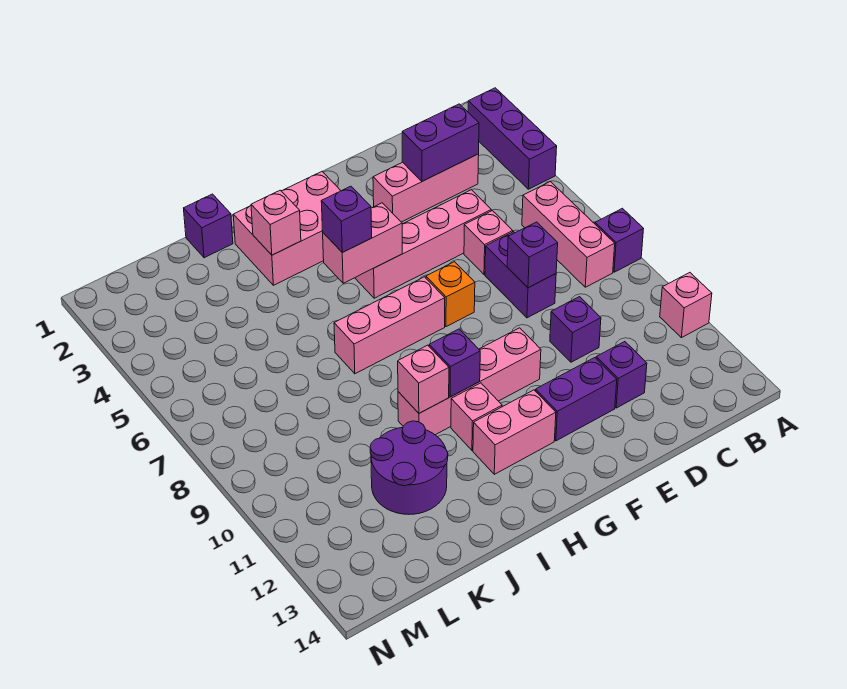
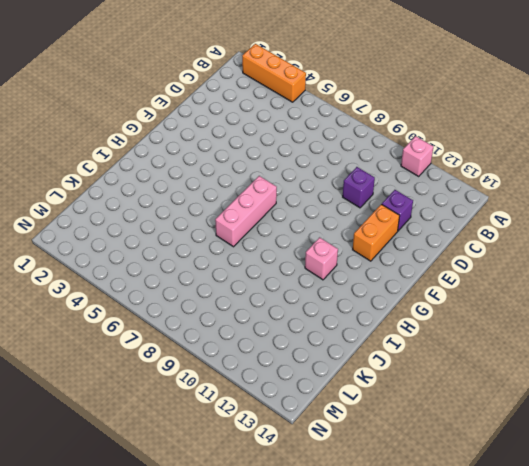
orange 1x3 brick [242,44,306,102] -> purple 1x3 brick [468,88,557,189]
orange 1x2 brick [353,204,400,261] -> purple 1x2 brick [536,358,617,441]
none -> purple 1x1 brick [595,208,643,272]
none -> pink 1x3 brick [522,182,615,287]
none -> pink 1x3 brick [373,154,479,222]

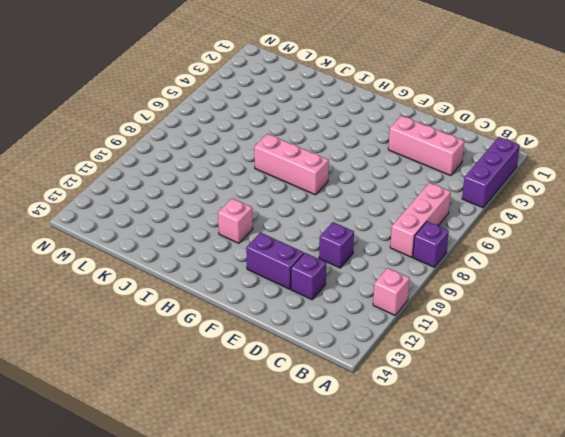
none -> pink 1x4 brick [355,190,491,298]
none -> pink 1x1 brick [464,211,513,275]
none -> purple 1x2 brick [485,232,556,318]

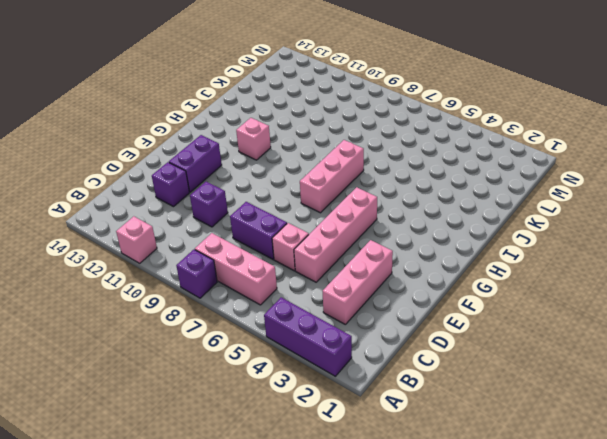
none -> orange 1x1 brick [426,262,475,327]
none -> pink 1x4 brick [398,328,541,435]
none -> pink 2x3 brick [233,172,341,285]

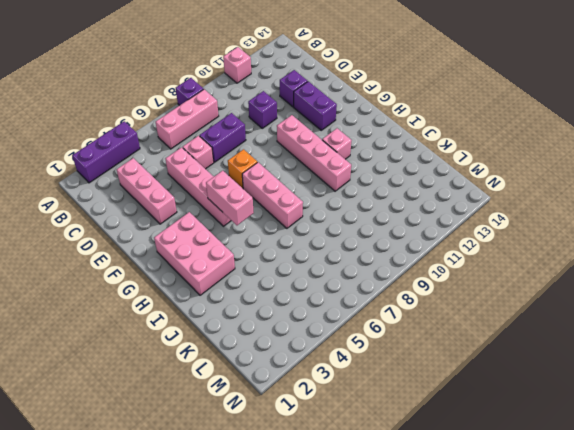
none -> pink 1x2 brick [473,390,556,474]
none -> purple 1x1 brick [184,194,233,258]
none -> purple 2x2 round brick [370,421,448,514]

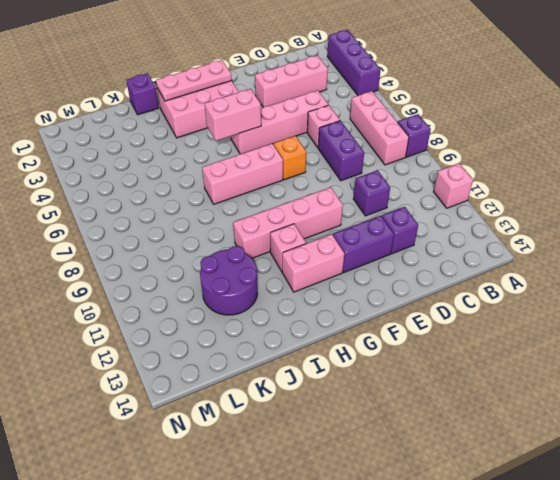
pink 1x3 plate [156,60,232,101] -> none
none -> purple 1x2 brick [402,104,479,181]
none -> purple 1x1 brick [507,222,558,288]
none -> purple 1x1 brick [429,329,480,397]

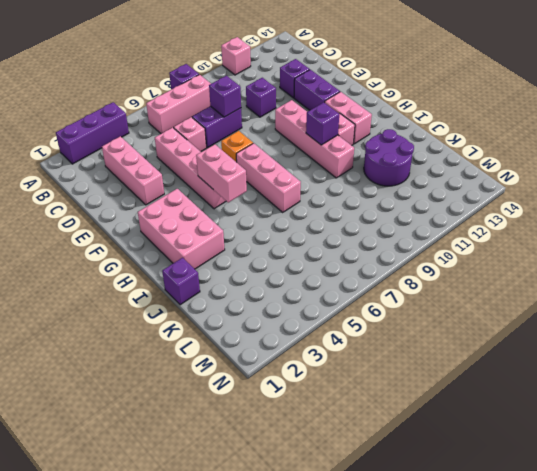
none -> purple 1x2 brick [402,104,479,181]
none -> pink 1x1 brick [251,190,301,255]
none -> pink 1x1 brick [398,345,449,413]

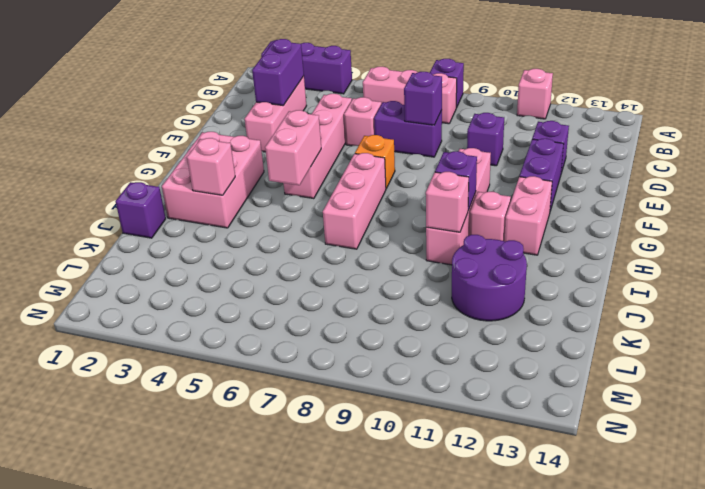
none -> purple 1x1 brick [321,186,372,252]

